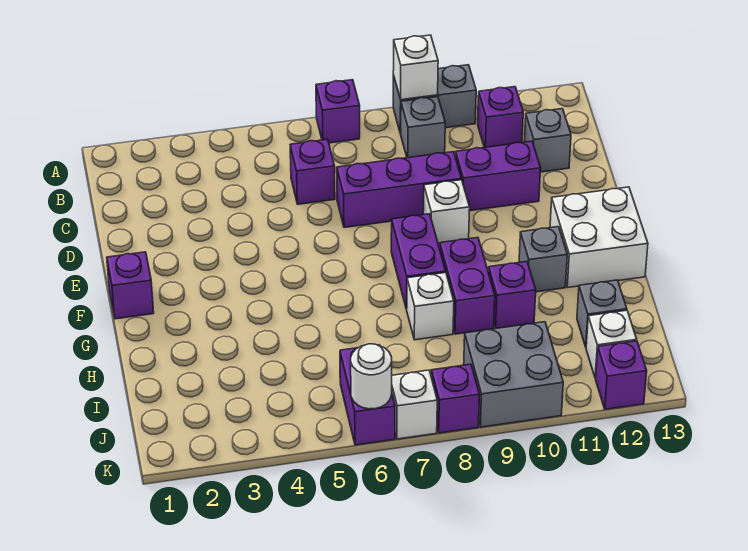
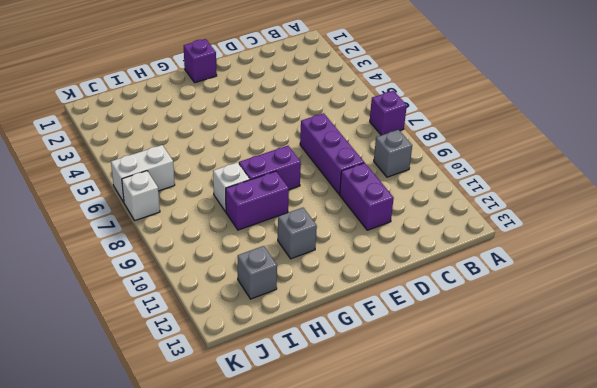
white 1x2 brick [111,145,175,202] -> purple 1x2 brick [340,348,395,445]
none -> grey 1x2 brick [393,65,476,133]
none -> purple 1x1 brick [478,87,523,148]
none -> purple 1x1 brick [290,139,335,204]

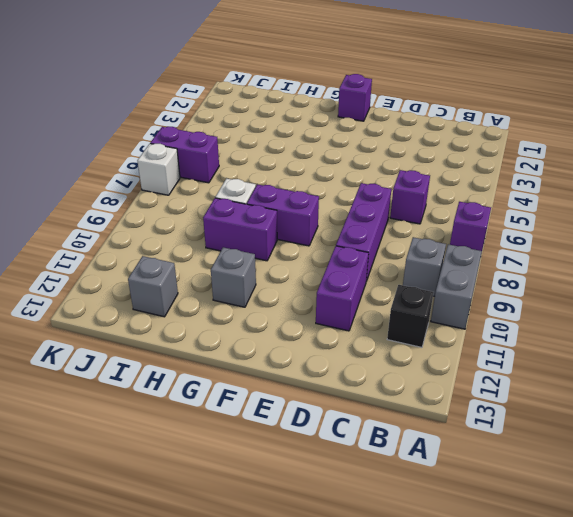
black 1x1 brick [387,285,433,347] -> purple 1x1 brick [478,87,523,148]
none -> grey 1x1 brick [524,109,571,172]
none -> white 1x1 brick [423,180,470,245]
none -> white 2x2 brick [550,187,648,287]

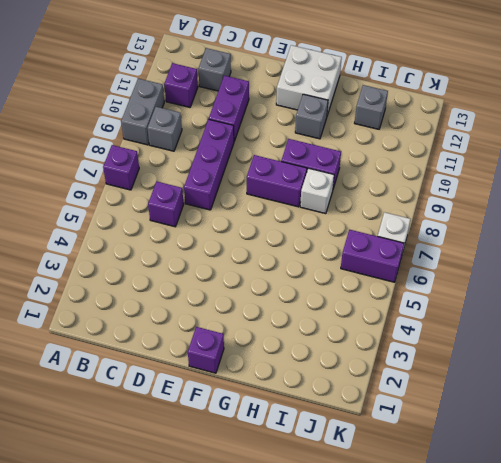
none -> white 1x1 brick [423,180,470,245]
none -> purple 1x1 brick [488,262,536,328]
none -> grey 2x2 brick [464,322,563,427]

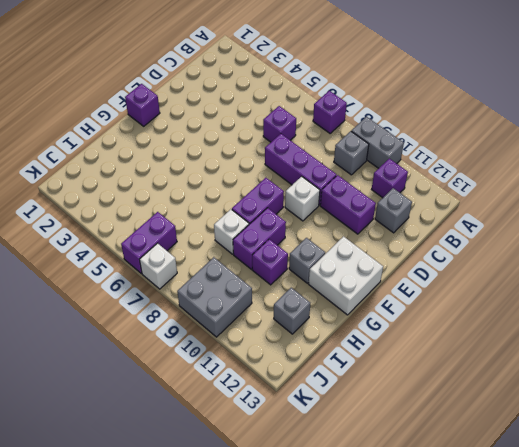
none -> white 1x1 brick [586,310,637,378]
none -> purple 1x1 brick [431,364,479,433]
none -> purple 1x1 brick [596,341,647,409]

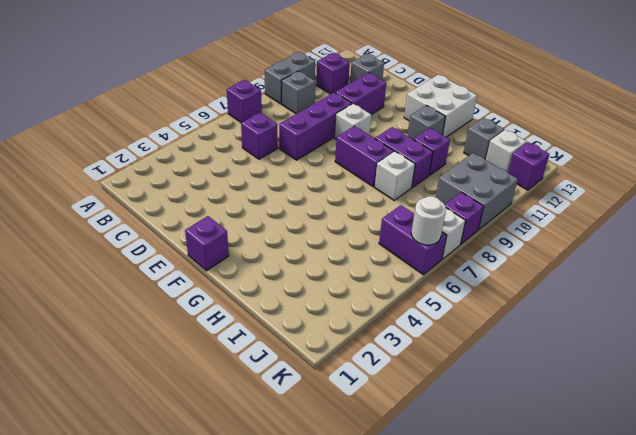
none -> white 1x1 brick [393,35,438,100]

